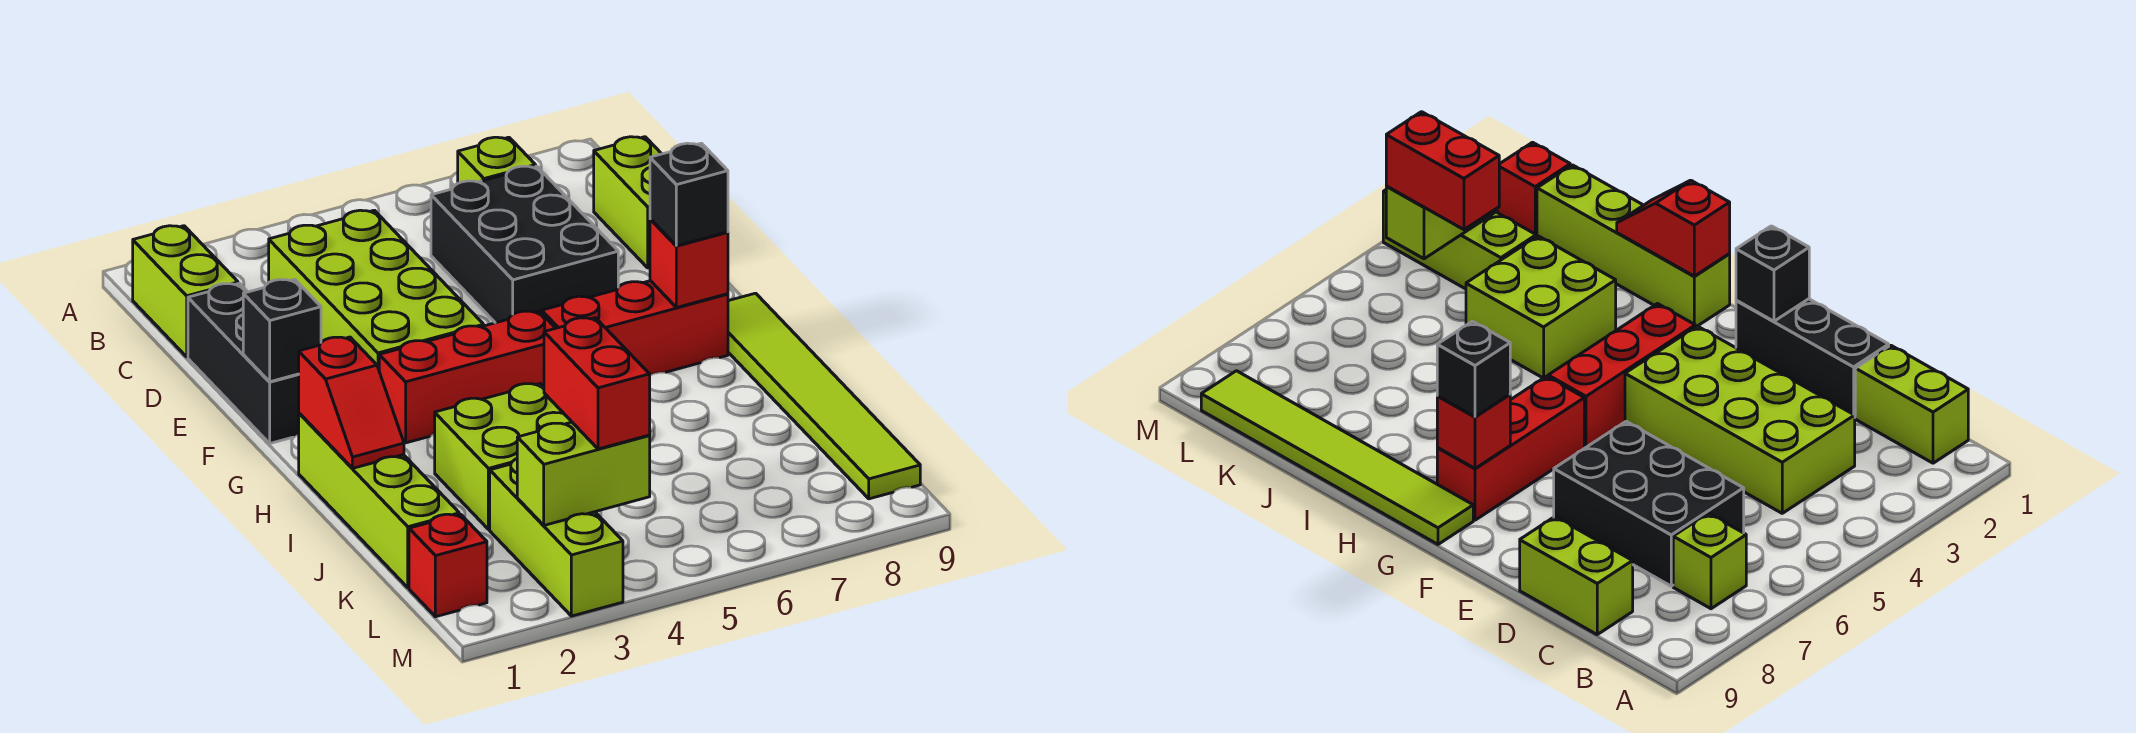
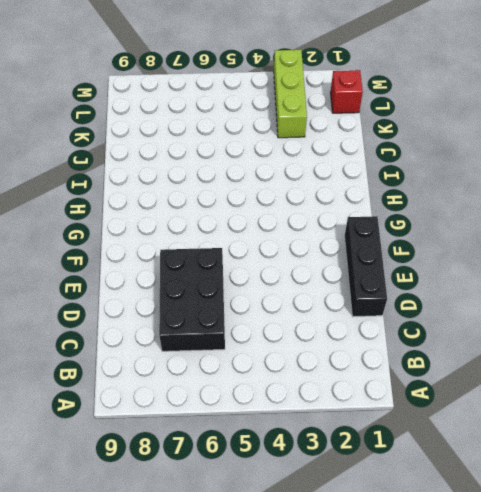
none -> lime 1x2 brick [133,226,238,357]
none -> lime 1x1 brick [458,137,536,183]
none -> lime 2x4 brick [269,210,484,369]

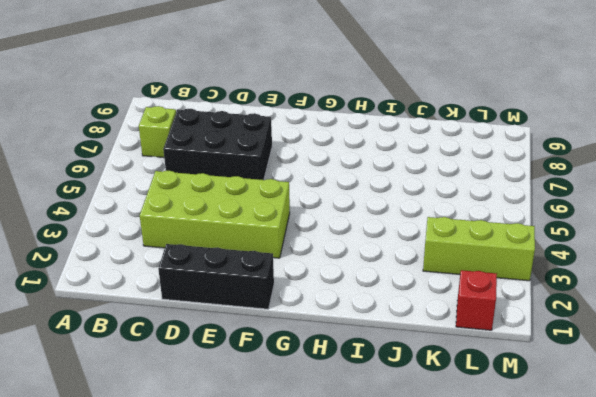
none -> lime 1x2 brick [133,226,238,357]
none -> lime 1x2 brick [594,137,661,268]
none -> red 1x3 brick [379,311,556,443]

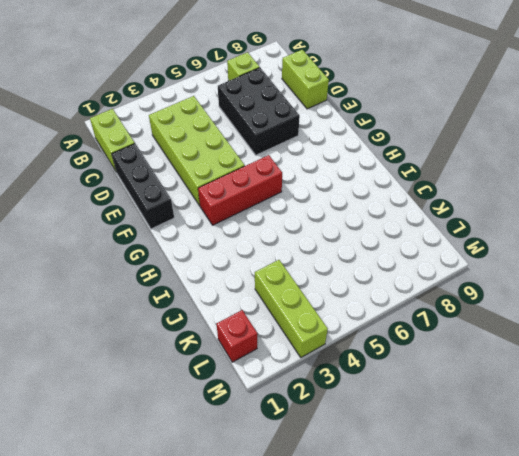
none -> red 1x3 brick [542,281,728,375]
none -> lime 1x6 tile [728,293,920,499]
none -> lime 1x4 brick [299,413,459,588]

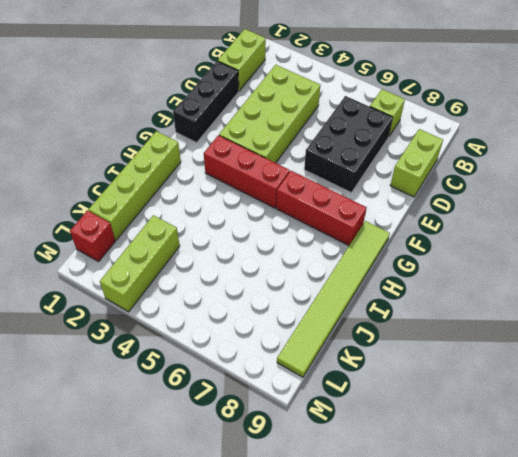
none -> lime 2x2 brick [435,384,571,530]
none -> black 1x1 brick [243,279,321,382]
none -> red 1x1 brick [650,219,728,308]

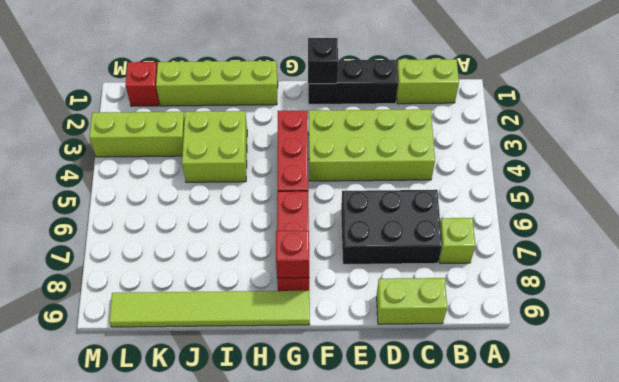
none -> red 1x2 slope [299,337,404,468]
none -> lime 1x2 brick [517,422,650,525]
none -> black 1x1 brick [650,143,728,246]

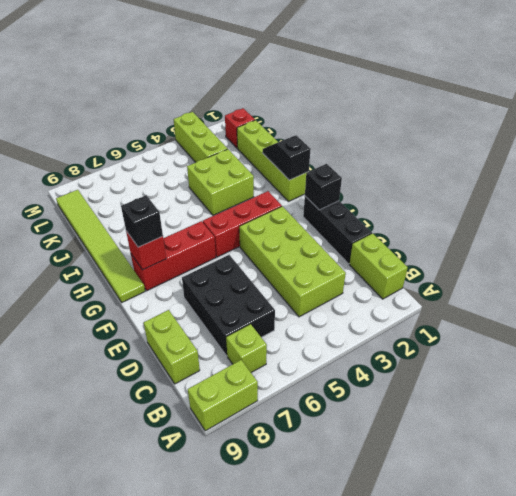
lime 1x2 brick [188,360,258,431] -> lime 1x2 brick moved to [517,422,650,525]
black 1x2 slope [263,135,311,180] -> red 1x2 slope [299,337,404,468]
none -> red 1x2 brick [544,318,650,449]

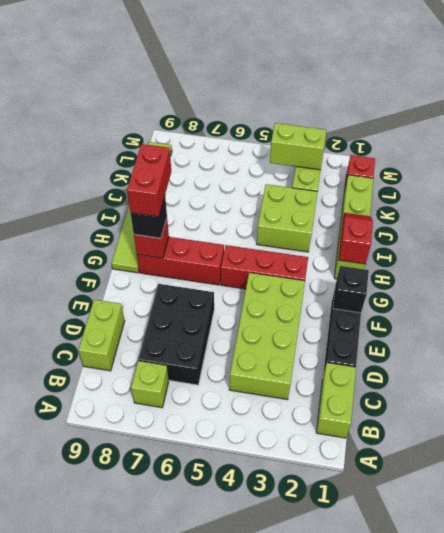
red 1x2 brick [127,144,171,217] -> red 1x2 brick moved to [544,318,650,449]

